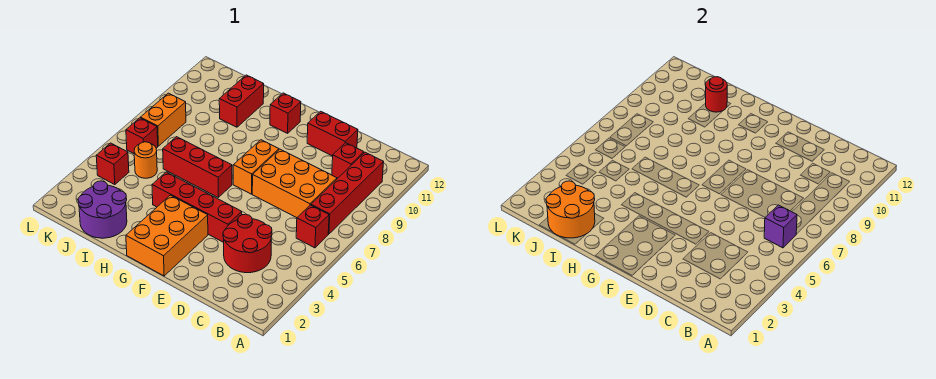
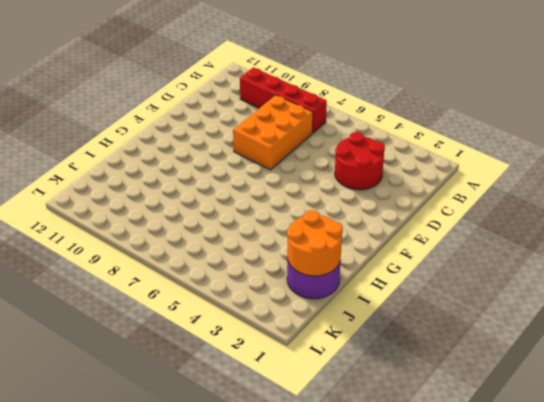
none -> red 1x1 brick [296,205,329,248]
none -> red 1x1 brick [332,143,364,178]
none -> red 1x2 brick [307,111,358,156]

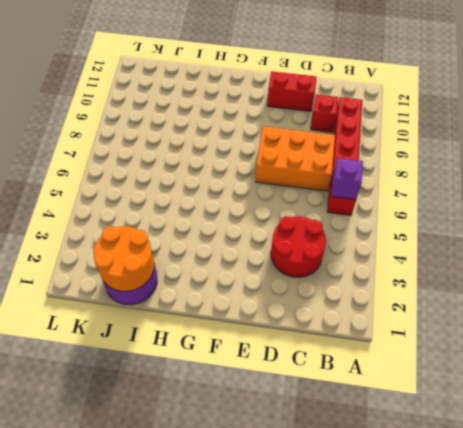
none -> red 1x4 brick [152,172,242,242]
none -> orange 2x3 brick [126,195,208,276]
none -> orange 1x2 brick [233,140,279,194]

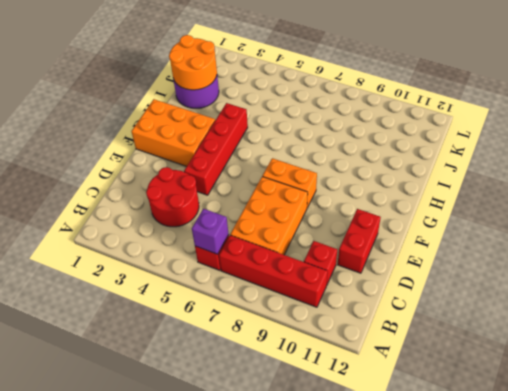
none -> red 1x3 brick [163,137,232,197]
none -> red 1x1 brick [270,93,301,133]
none -> red 1x2 brick [219,75,264,127]

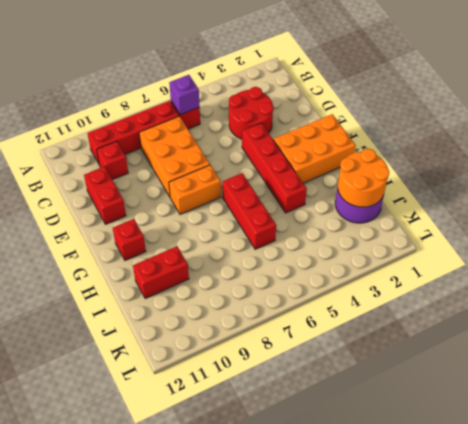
none -> orange 1x1 round brick [134,142,157,178]
none -> red 1x1 brick [96,143,129,185]
none -> red 1x1 brick [126,118,158,153]

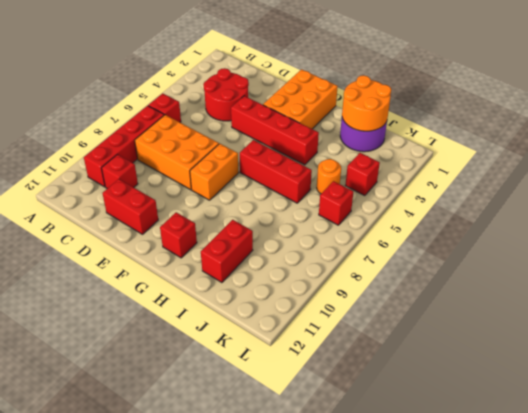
none -> orange 1x2 brick [140,93,186,146]
none -> purple 1x1 brick [764,205,797,248]
none -> red 1x1 round brick [706,77,727,112]

